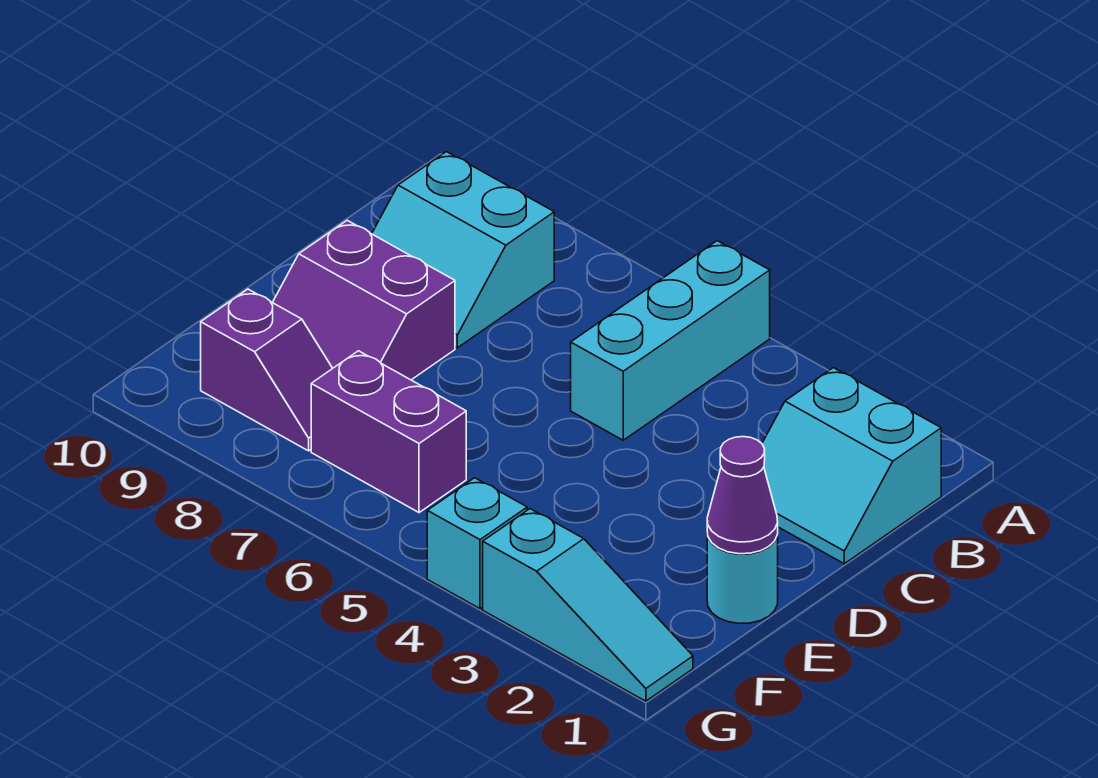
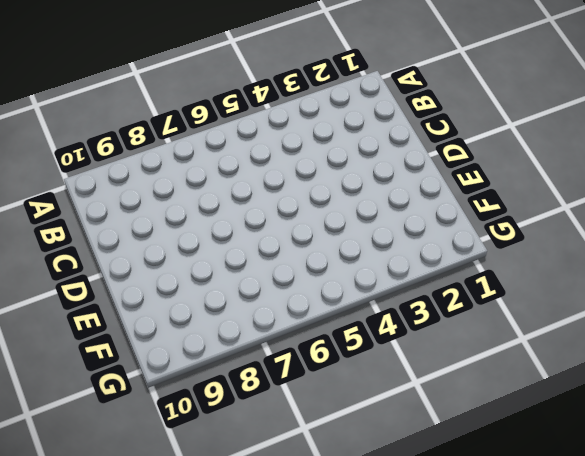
none -> cyan 1x3 brick [571,241,770,440]
none -> cyan 2x2 slope [762,368,941,564]

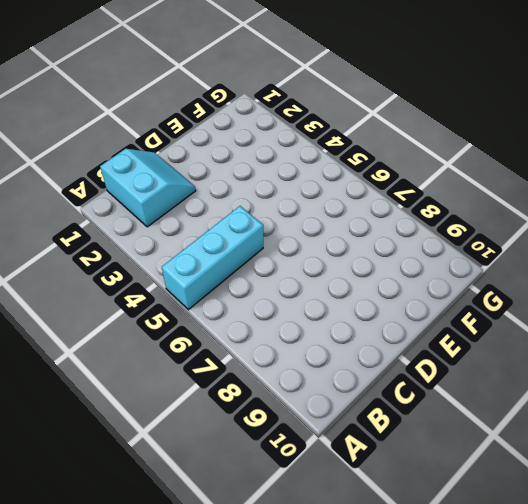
none -> cyan 2x2 slope [372,152,554,348]
none -> purple 2x2 slope [272,220,455,380]

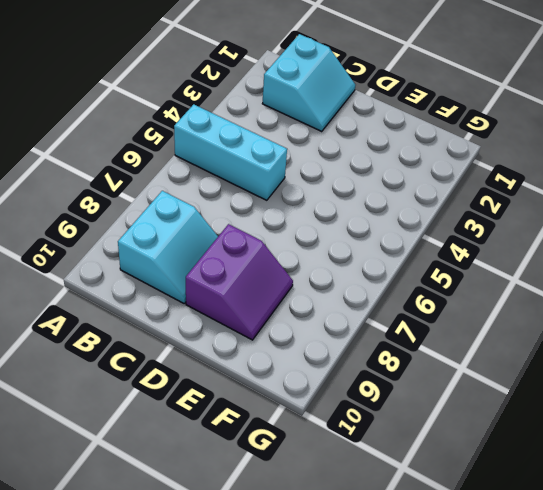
none -> cyan 1x1 round brick [707,533,778,624]
none -> purple 1x2 brick [311,351,466,513]

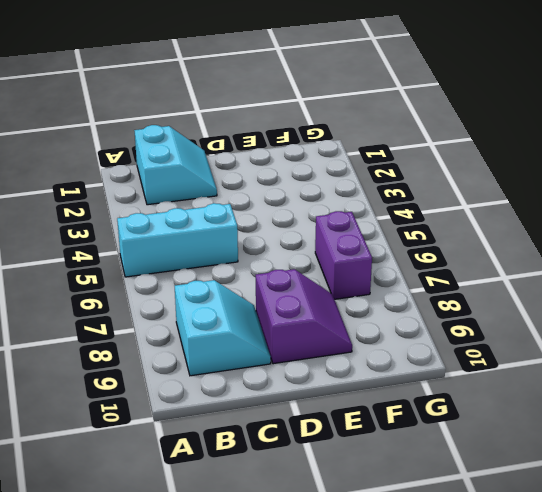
none -> cyan 1x1 round brick [707,533,778,624]
none -> purple 1x2 slope [201,289,333,451]

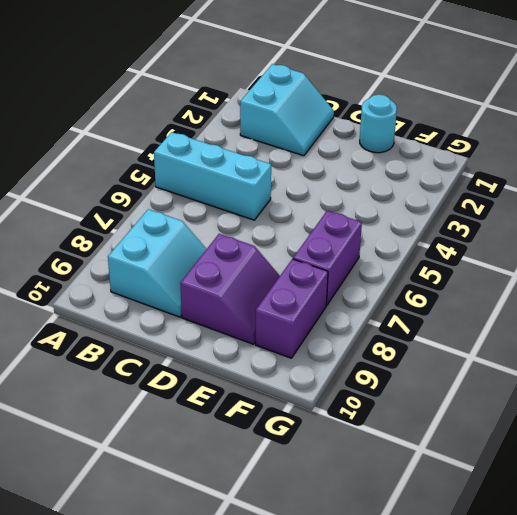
purple 1x2 brick [256,259,328,358] -> purple 1x2 slope [201,289,333,451]
none -> cyan 1x3 slope [483,509,693,701]
none -> cyan 1x1 brick [427,478,527,609]

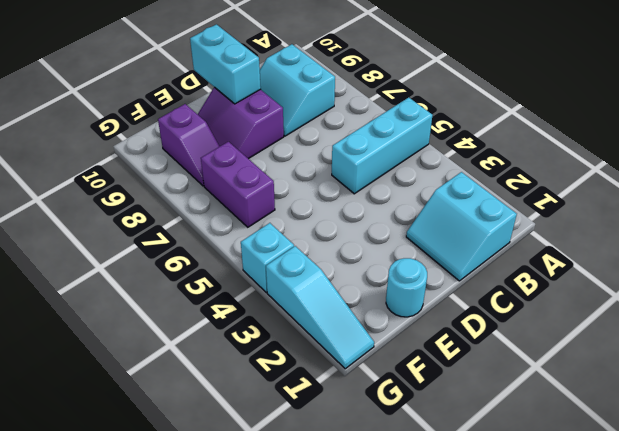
cyan 1x2 brick [190,24,261,104] -> none
none -> purple 1x1 cone [707,437,778,554]

